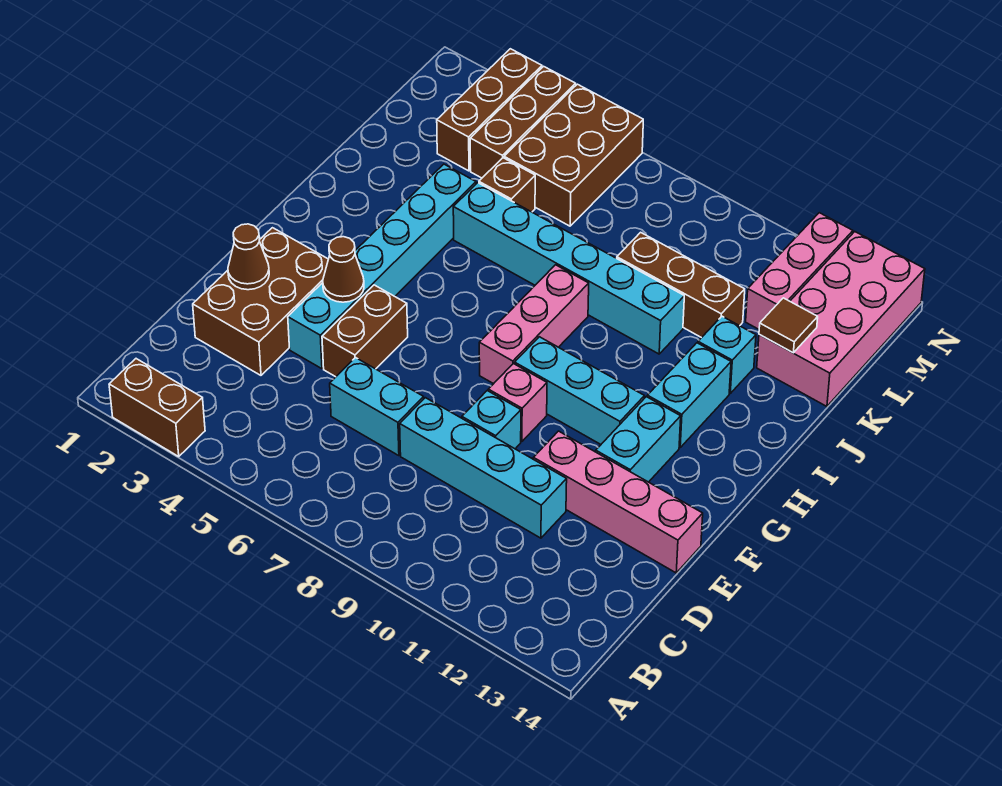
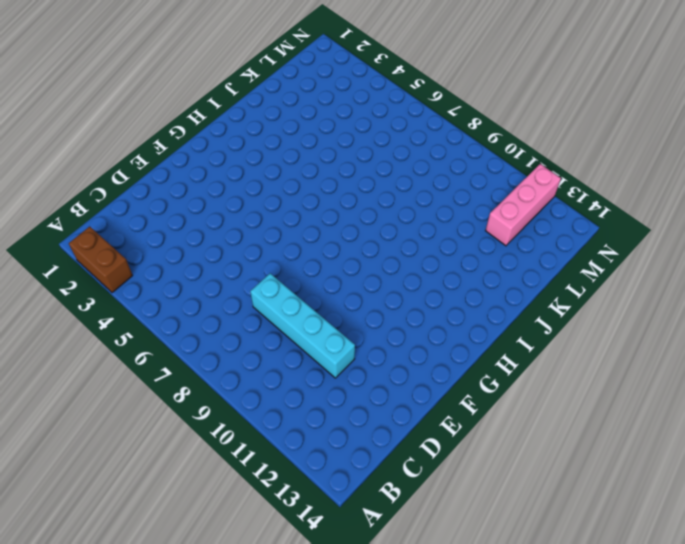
none -> brown 2x3 brick [193,228,328,375]
none -> cyan 1x2 brick [330,358,424,456]
none -> cyan 1x6 brick [288,164,476,369]

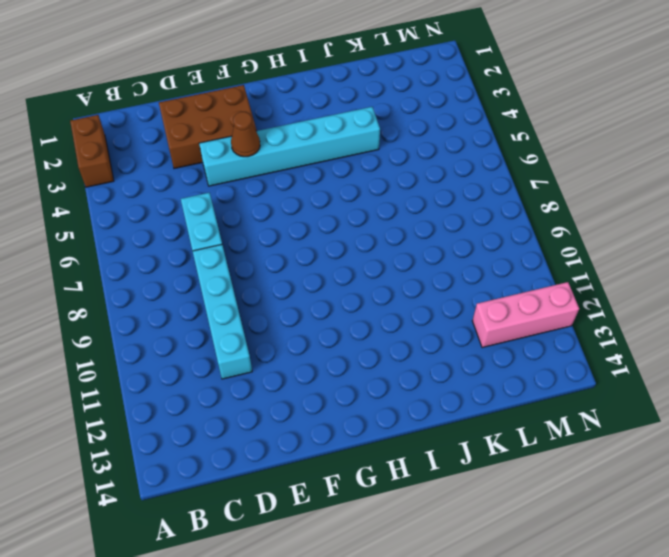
none -> brown 1x2 brick [322,285,408,377]
none -> cyan 1x1 brick [462,391,521,449]
none -> pink 1x4 brick [533,431,703,573]

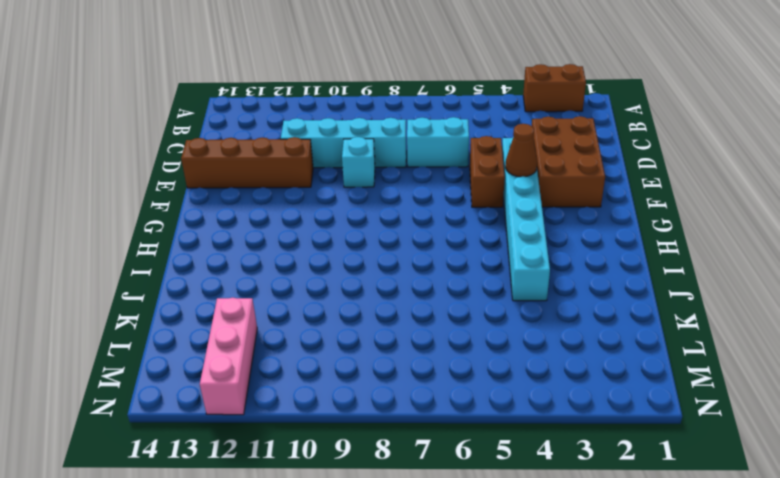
brown 1x4 brick [181,137,313,188] -> pink 1x4 brick [533,431,703,573]
none -> pink 1x1 brick [488,364,547,441]
none -> cyan 1x2 brick [596,397,681,482]
none -> pink 1x3 brick [479,265,589,384]

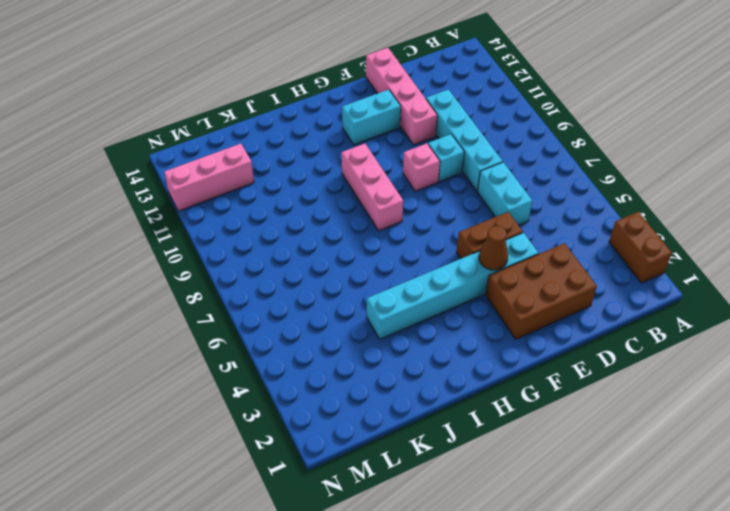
pink 1x3 brick [341,144,403,231] -> pink 1x3 brick turned to [479,265,589,384]
none -> cyan 1x3 brick [515,337,644,444]
none -> cyan 1x2 brick [647,343,731,447]
none -> cyan 1x6 brick [453,183,684,354]

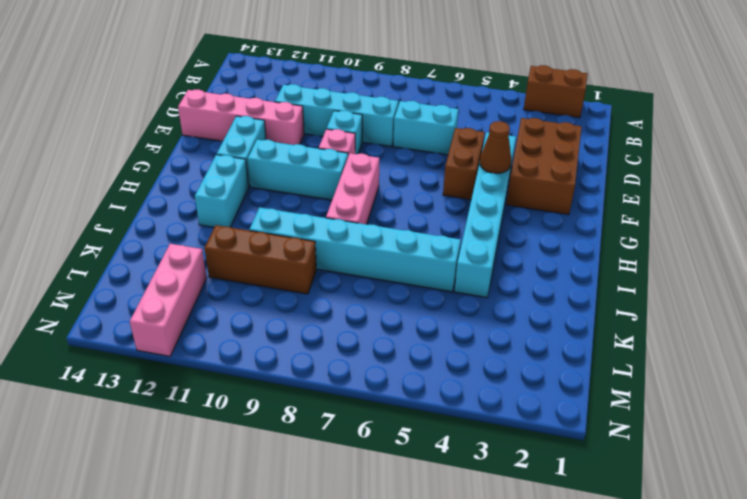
none -> cyan 1x1 brick [698,316,756,393]
none -> brown 1x1 brick [479,158,535,212]
none -> pink 2x4 brick [757,232,925,406]

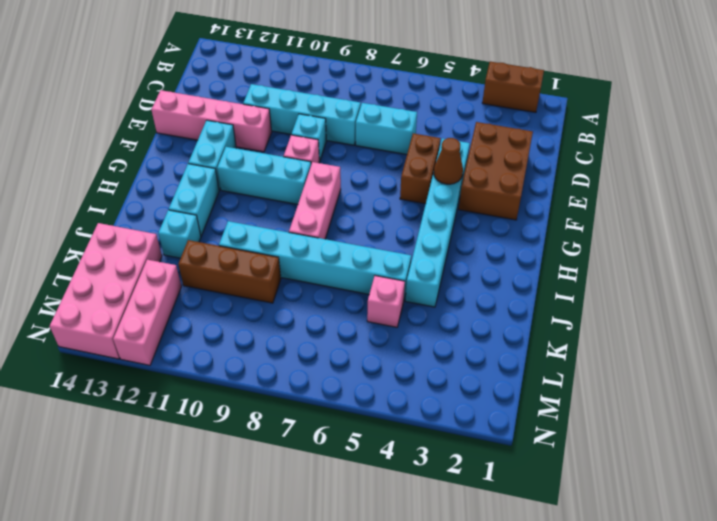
pink 1x1 brick [367,276,405,327] -> brown 1x1 brick [479,158,535,212]
none -> brown 1x3 brick [437,49,542,171]
none -> brown 1x3 brick [470,66,576,178]
none -> brown 2x3 brick [504,84,643,226]

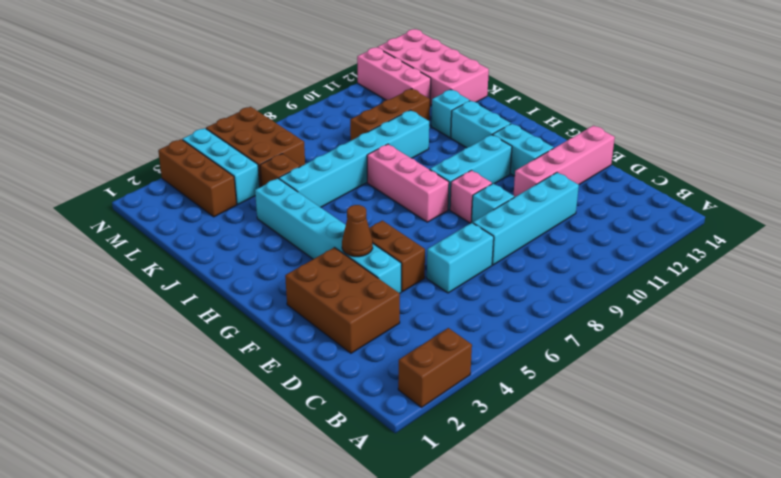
cyan 1x3 brick [182,128,260,204] -> brown 1x3 brick [470,66,576,178]
none -> brown 1x1 cone [228,224,269,290]
none -> brown 1x1 tile [759,298,818,353]

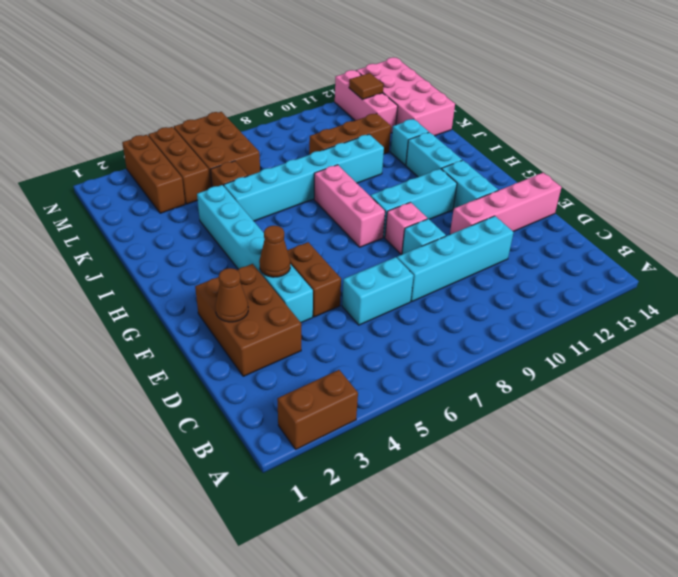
brown 1x1 tile [349,73,384,99] -> brown 1x1 tile moved to [759,298,818,353]

